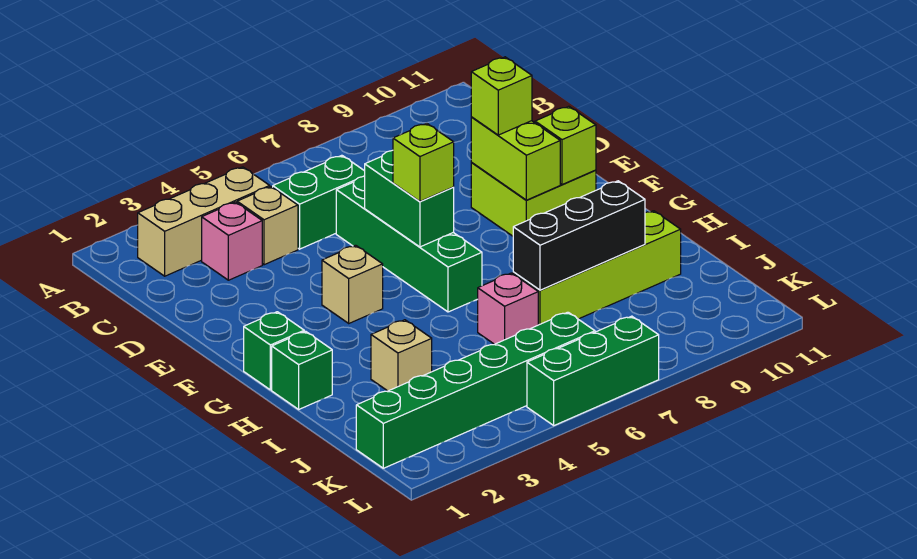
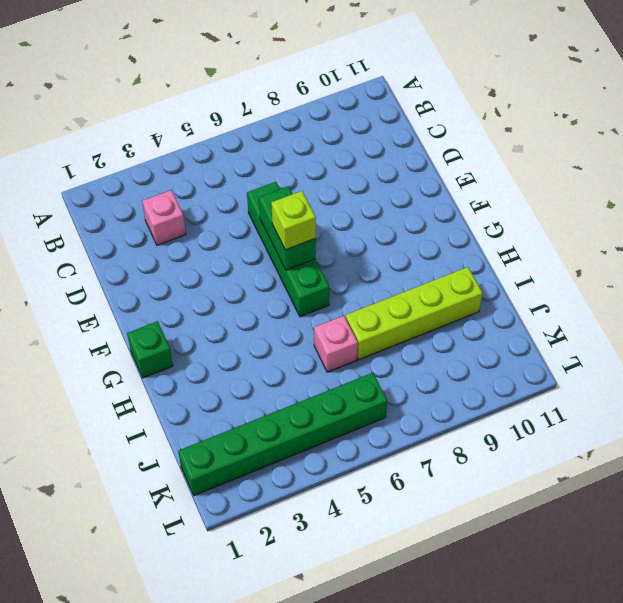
none -> tan 1x3 brick [138,167,270,276]
none -> tan 1x1 brick [237,187,298,265]
none -> green 1x2 brick [273,155,365,249]

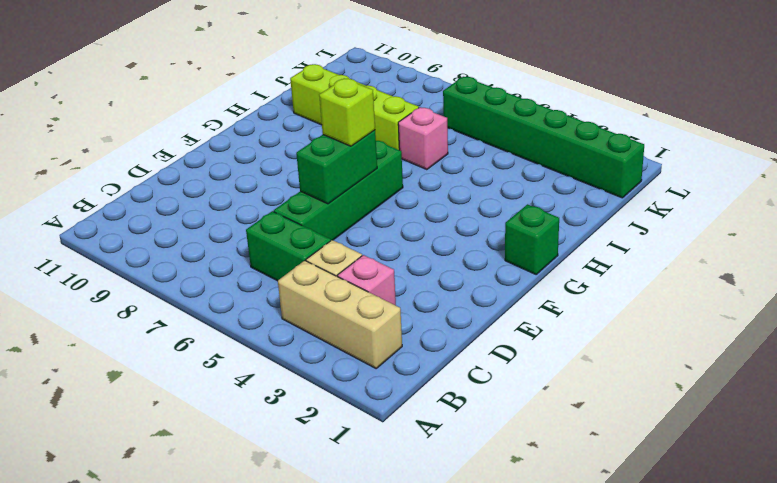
none -> lime 2x2 brick [471,162,596,236]
none -> tan 1x1 brick [322,245,383,323]
none -> green 1x1 brick [272,331,332,409]

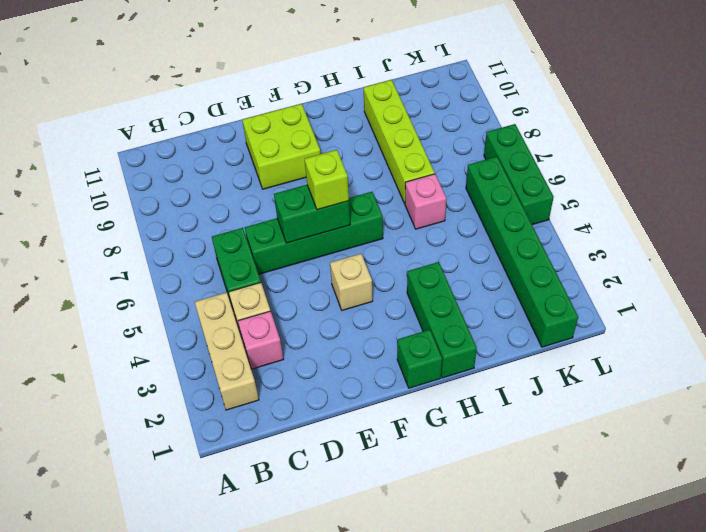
green 1x3 brick [407,262,477,378] -> green 1x1 brick [272,331,332,409]
none -> tan 1x1 brick [371,320,432,391]
none -> lime 1x2 brick [471,117,560,200]
none -> lime 1x1 brick [535,106,596,185]

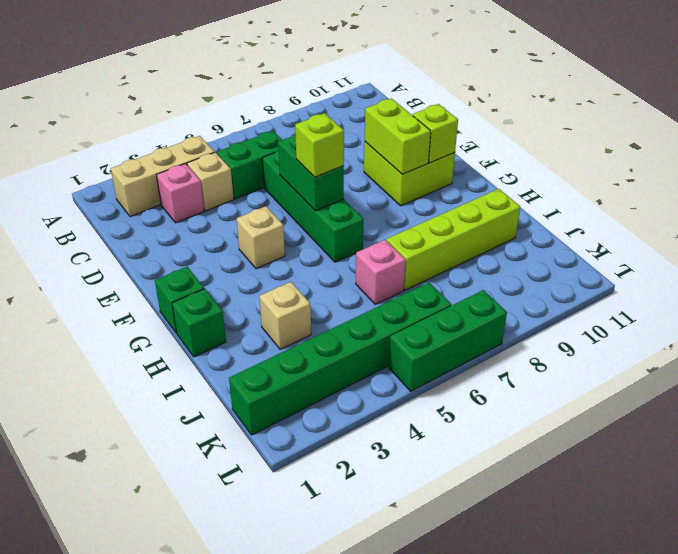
none -> black 1x3 brick [513,181,645,290]
none -> lime 1x1 brick [471,57,532,135]

